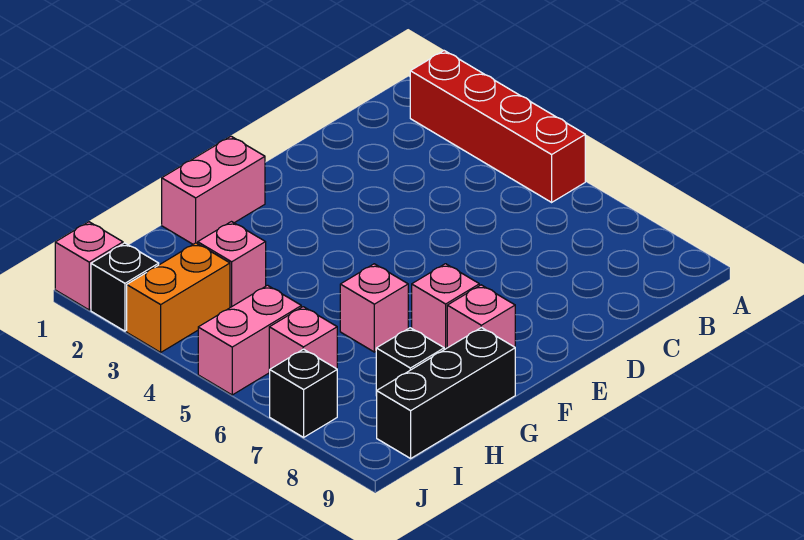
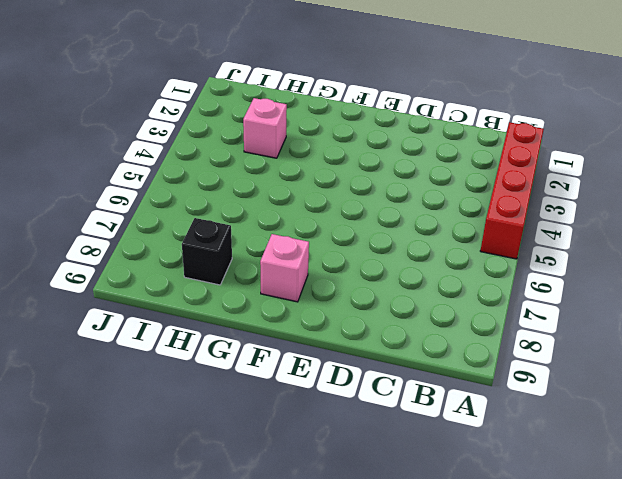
none -> pink 1x2 brick [162,136,265,244]
none -> pink 1x1 brick [412,264,479,350]
none -> pink 1x1 brick [340,264,408,352]

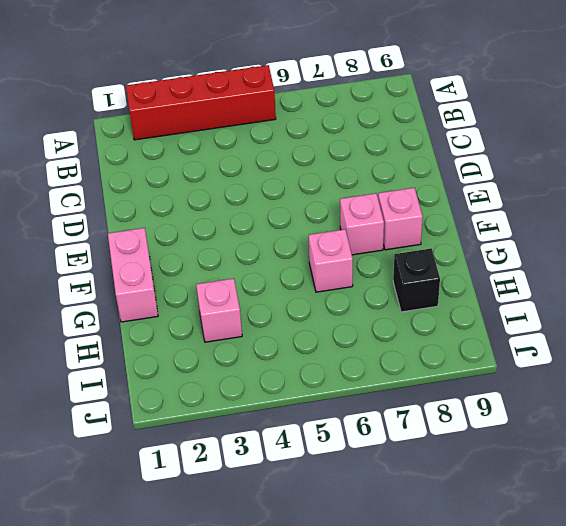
none -> black 1x3 brick [377,327,515,458]
none -> orange 1x2 brick [127,243,230,352]
none -> pink 1x2 brick [198,285,301,395]

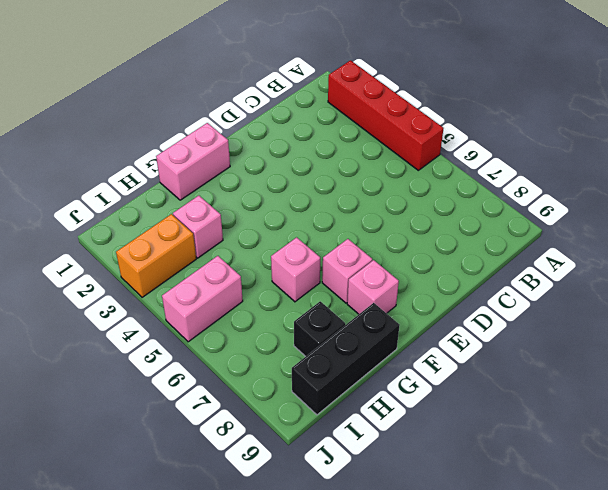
none -> pink 1x1 brick [269,307,337,375]
none -> pink 1x1 brick [55,222,123,310]
none -> black 1x1 brick [91,243,159,331]

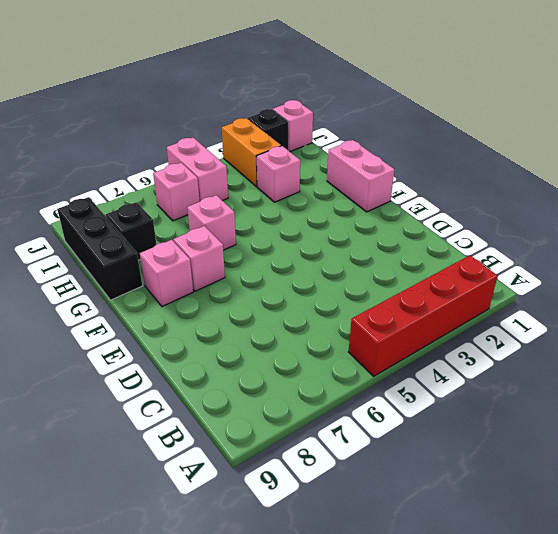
none -> black 1x1 brick [270,349,337,437]

